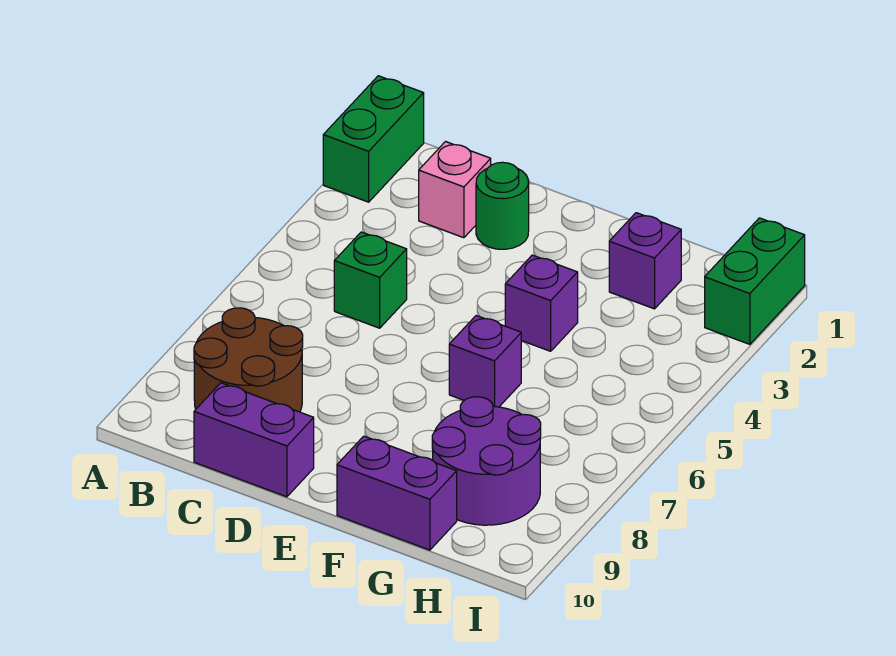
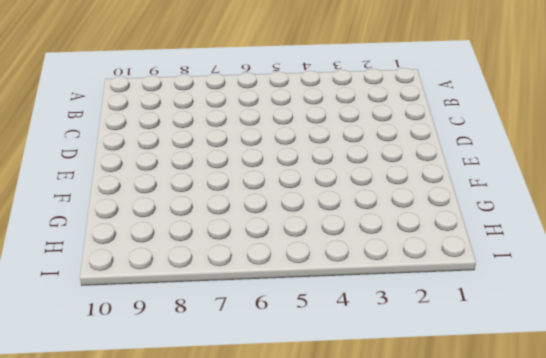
none -> green 1x2 brick [323,76,424,202]
none -> brown 2x2 round brick [194,308,303,412]
none -> pink 1x1 brick [419,142,491,238]

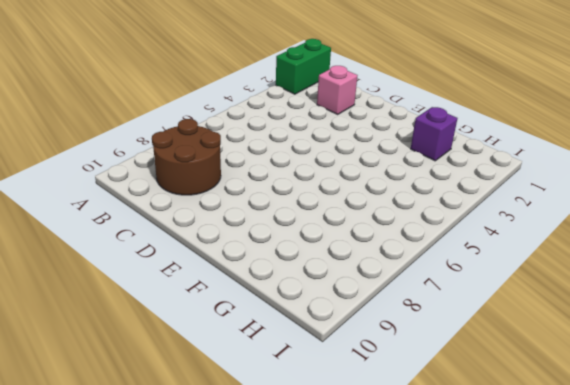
none -> green 1x1 brick [334,232,407,328]
none -> purple 1x2 brick [194,383,314,497]
none -> green 1x1 round brick [476,162,529,249]

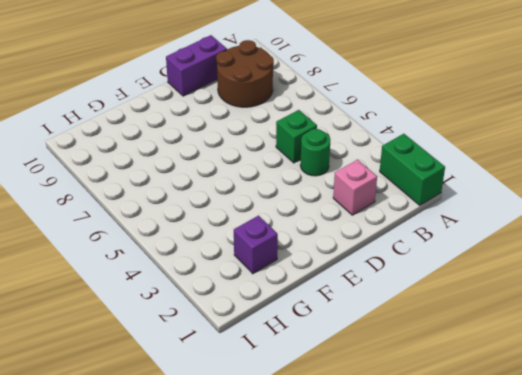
green 1x1 round brick [300,129,330,176] -> green 1x1 round brick moved to [476,162,529,249]
none -> purple 1x1 brick [505,255,578,351]
none -> purple 1x1 brick [449,316,521,407]
none -> purple 1x2 brick [337,436,457,550]

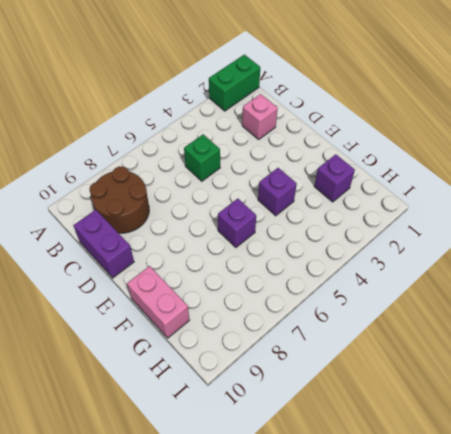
pink 1x2 brick [127,266,189,338] -> purple 1x2 brick [337,436,457,550]
none -> green 1x1 round brick [476,162,529,249]
none -> purple 2x2 round brick [432,397,541,525]
none -> green 1x2 brick [705,218,805,344]

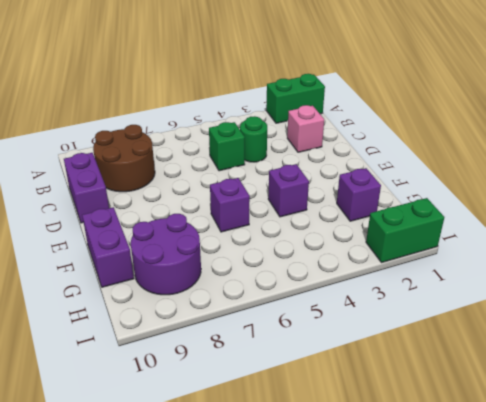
green 1x1 round brick [240,116,267,162] -> green 1x1 round brick moved to [476,162,529,249]

